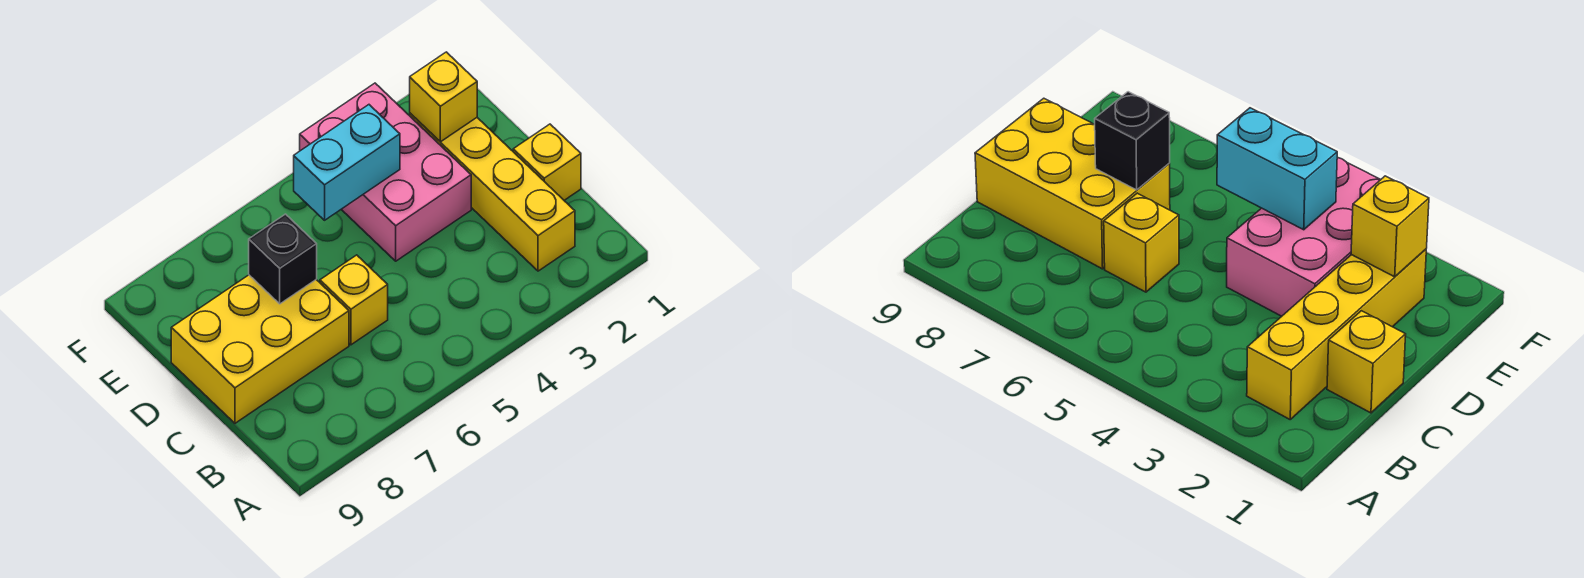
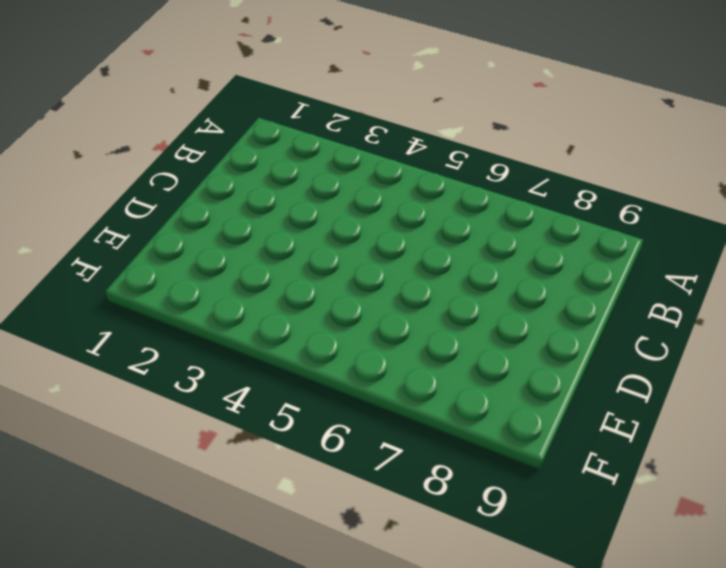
none -> yellow 1x4 brick [410,113,575,271]
none -> yellow 1x1 brick [513,124,581,200]

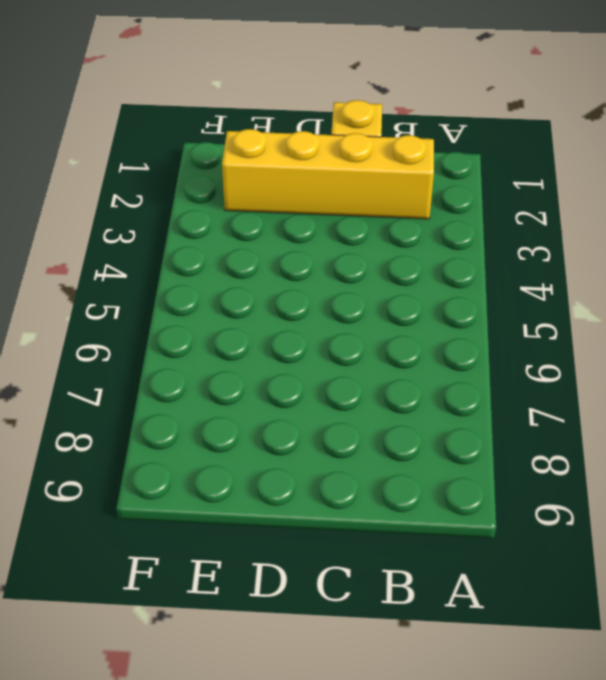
none -> yellow 1x1 brick [320,255,388,345]
none -> yellow 2x3 brick [171,275,349,423]

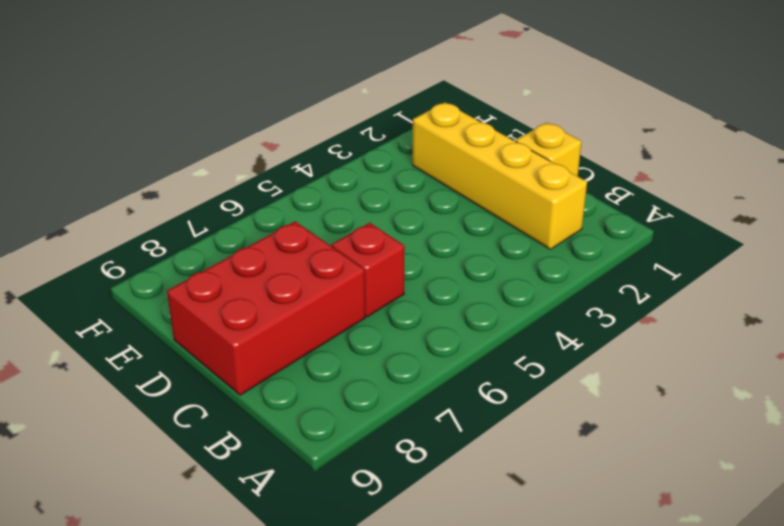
red 1x1 brick [332,223,405,317] -> yellow 1x1 brick [320,255,388,345]
red 2x3 brick [167,221,365,395] -> yellow 2x3 brick [171,275,349,423]
none -> pink 2x3 brick [300,83,471,261]
none -> black 1x1 brick [249,214,317,304]

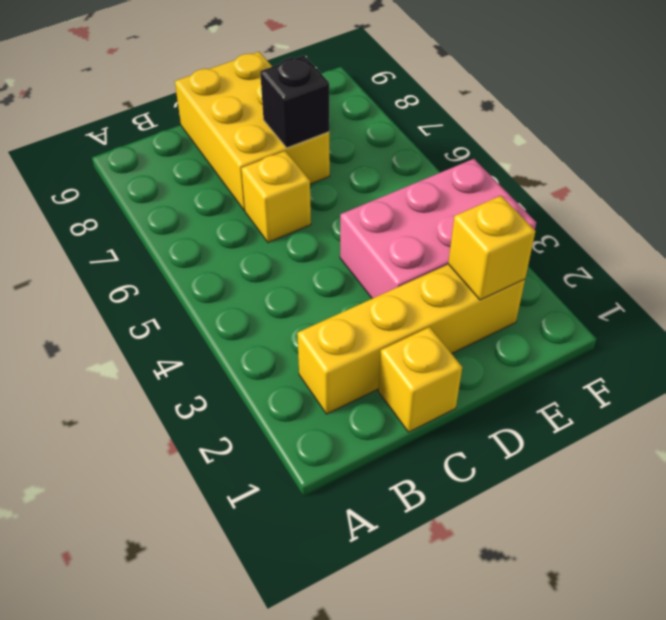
none -> cyan 1x2 brick [294,105,400,220]

